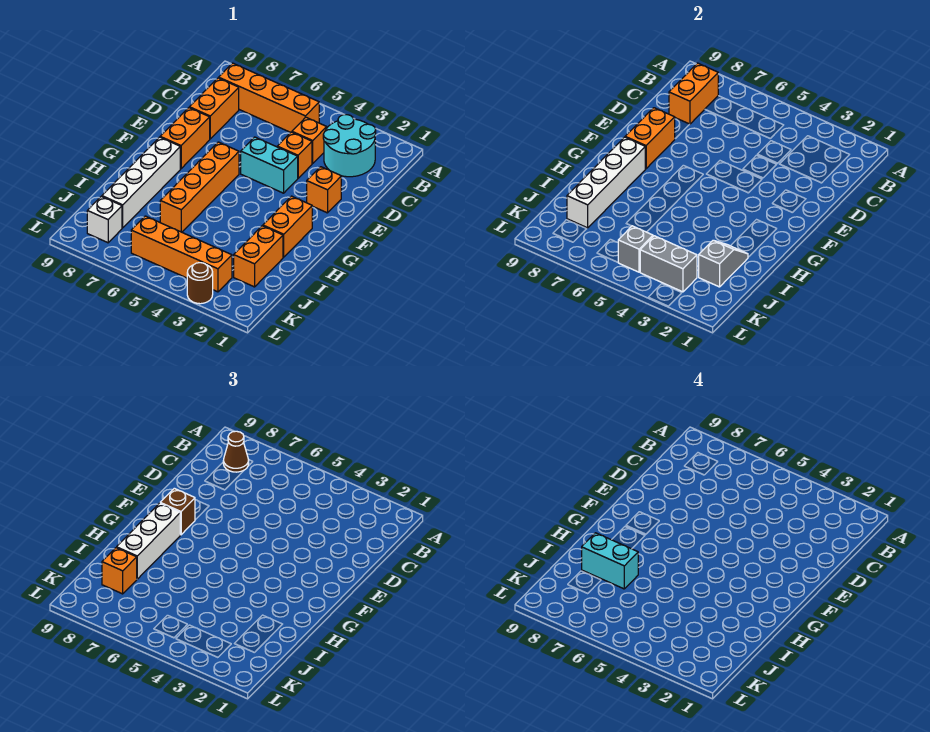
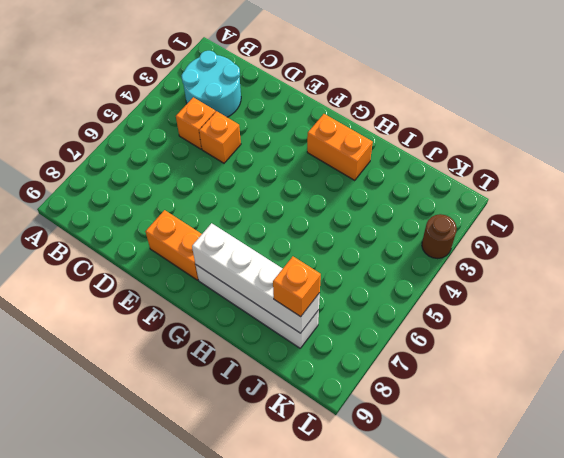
none -> orange 1x4 brick [219,63,319,132]
none -> orange 1x2 brick [189,78,239,139]
none -> orange 1x1 brick [307,167,341,213]

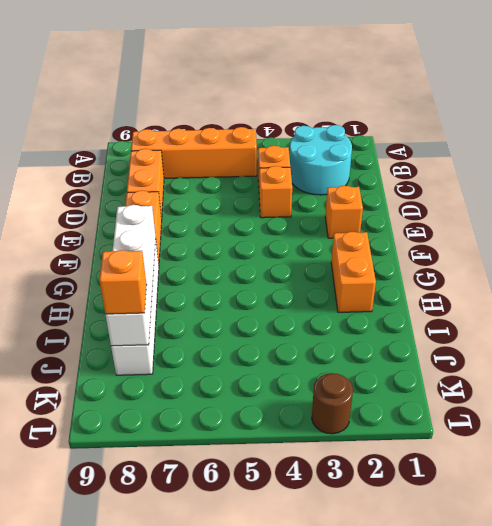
none -> cyan 1x2 brick [241,137,298,193]
none -> orange 1x4 brick [160,142,239,232]
none -> orange 1x2 brick [234,226,283,287]

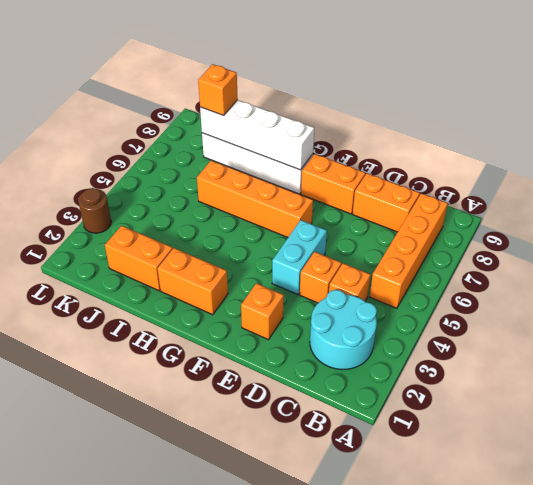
none -> orange 1x4 brick [131,216,232,292]
none -> white 1x1 brick [87,196,122,243]
none -> orange 1x2 brick [669,63,718,124]

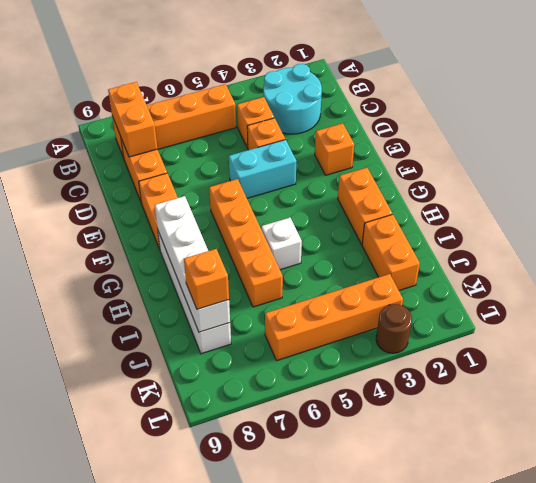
white 1x1 brick [261,218,302,270] -> white 1x1 brick moved to [87,196,122,243]
none -> orange 1x2 brick [625,108,675,169]
none -> grey 1x2 slope [699,240,748,287]
none -> grey 1x2 brick [640,236,697,292]

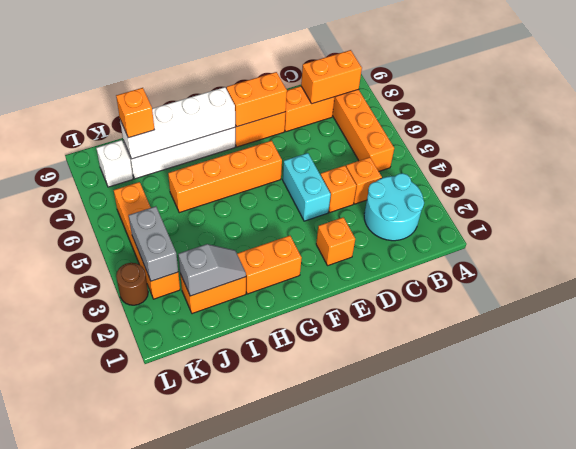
none -> grey 1x1 brick [618,226,653,272]
none -> brown 1x1 cone [223,431,249,472]
none -> brown 1x1 brick [160,488,195,535]

